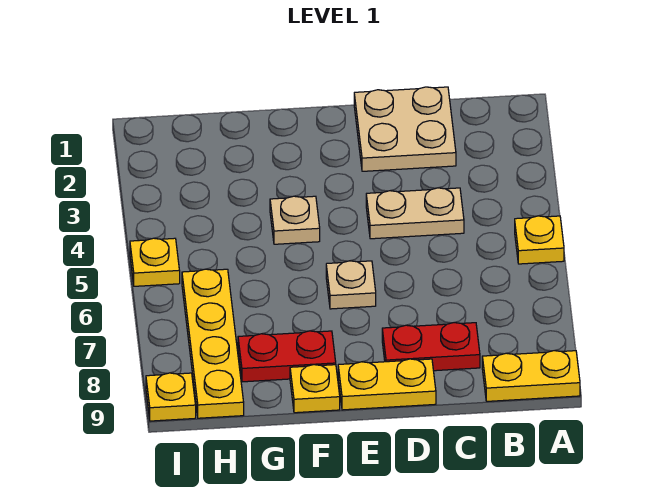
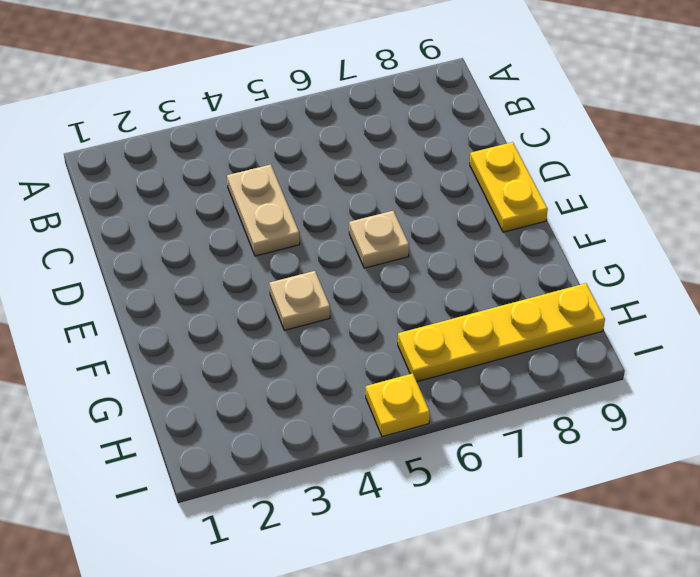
none -> yellow 1x1 plate [515,216,564,264]
none -> yellow 1x2 plate [482,351,580,401]
none -> tan 2x2 plate [354,87,456,171]

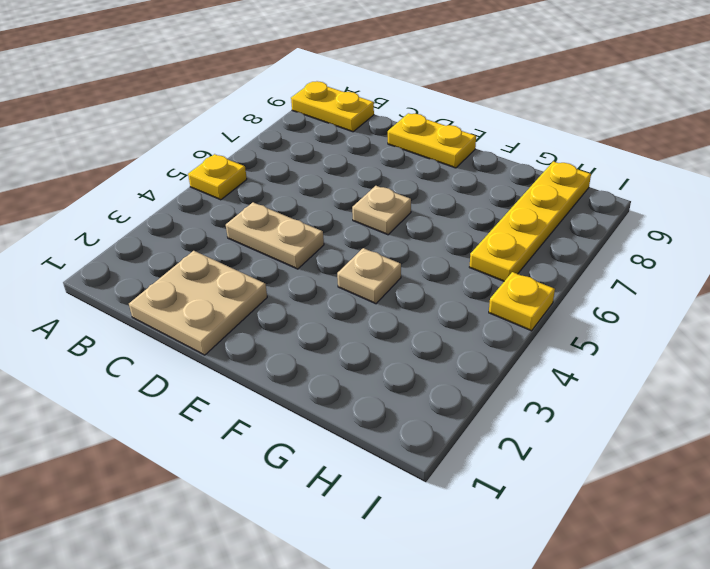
none -> red 1x2 plate [382,323,480,371]
none -> red 1x2 plate [238,331,336,382]
none -> yellow 1x1 plate [290,365,340,413]

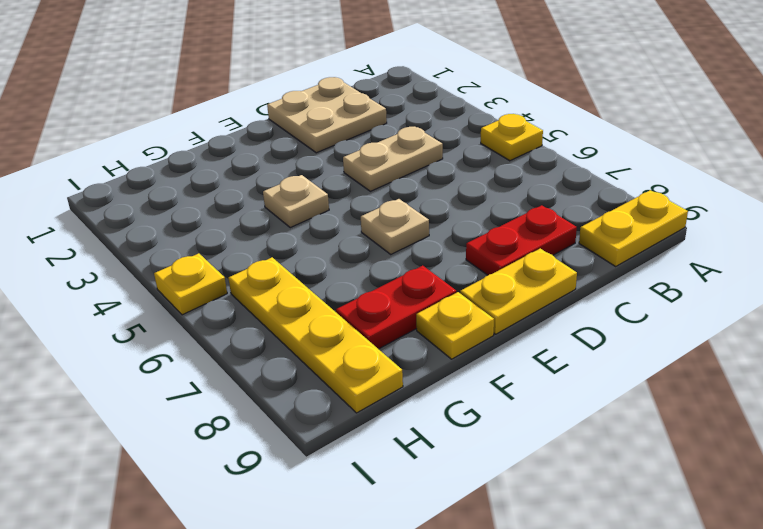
none -> yellow 1x1 plate [146,373,196,421]

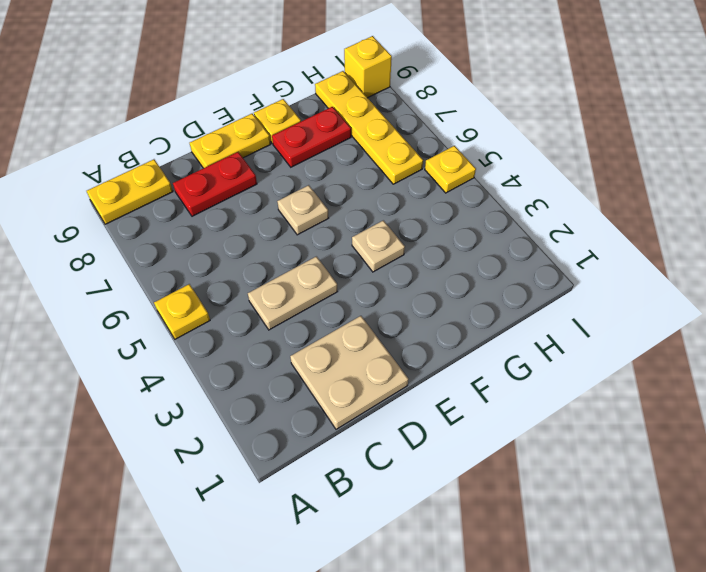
yellow 1x1 brick [344,36,392,98] -> yellow 1x1 plate [146,373,196,421]

